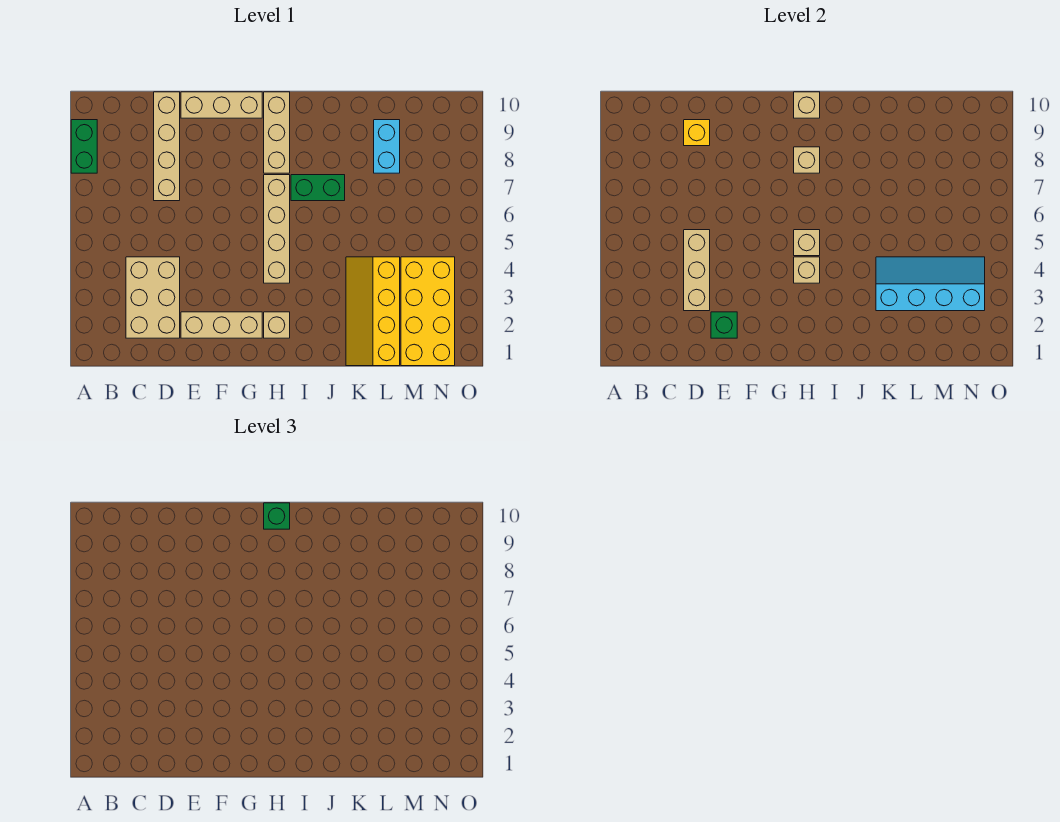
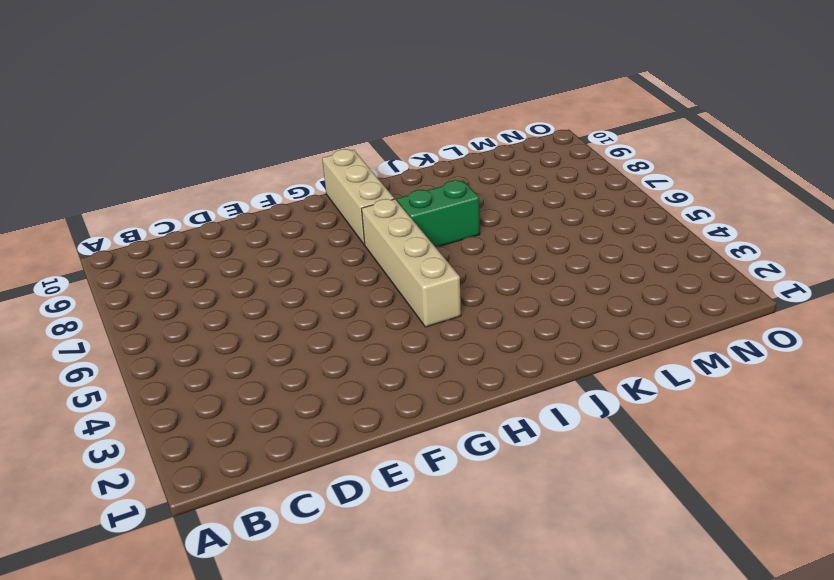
none -> green 1x2 brick [71,120,97,173]
none -> tan 2x3 brick [126,257,180,338]
none -> tan 1x4 brick [154,92,180,201]

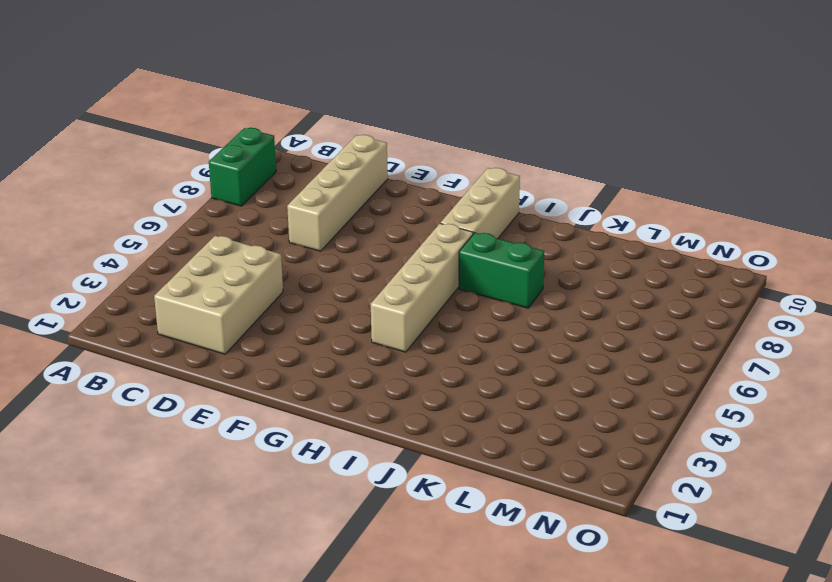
none -> tan 1x3 brick [181,312,262,338]
none -> tan 1x3 brick [181,92,262,118]
none -> tan 1x1 brick [264,312,290,338]

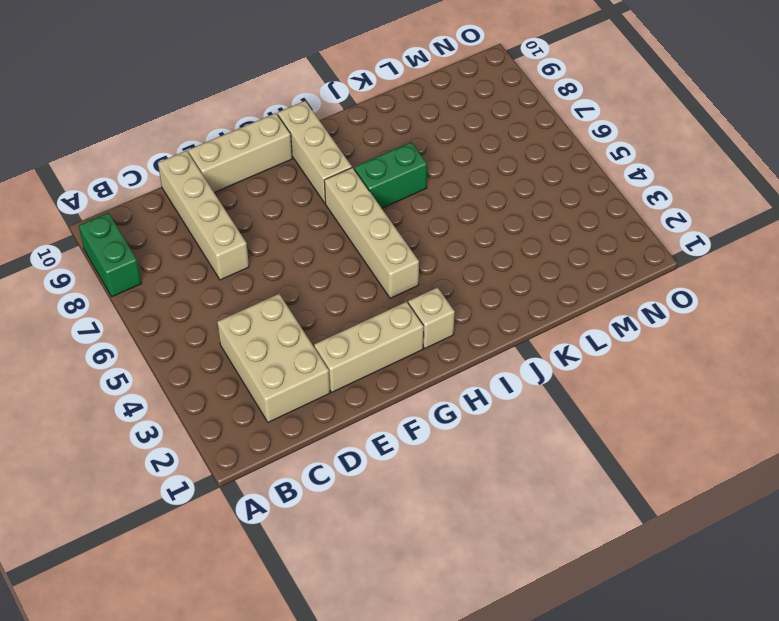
none -> yellow 2x4 slope [346,257,400,366]
none -> cyan 1x2 brick [374,120,400,173]
none -> yellow 2x4 brick [401,257,455,366]

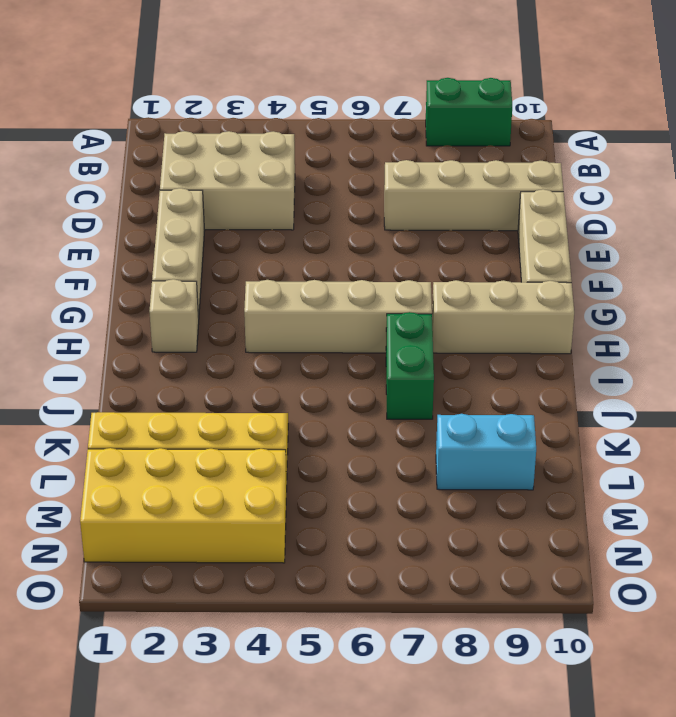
none -> tan 1x3 brick [684,230,710,311]
none -> yellow 1x1 brick [684,120,710,146]
none -> green 1x1 brick [711,312,737,338]

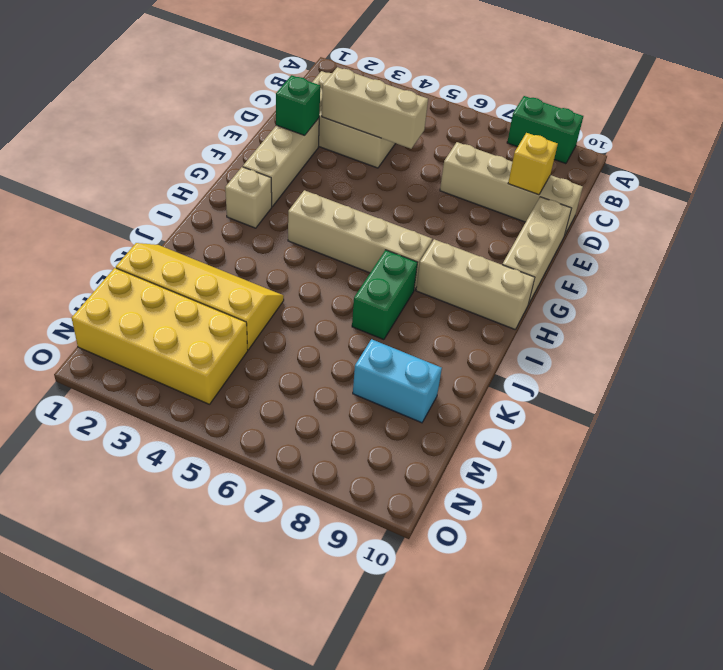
none -> tan 1x1 brick [794,257,820,283]
none -> tan 1x1 brick [794,230,820,256]
none -> tan 1x1 brick [794,147,820,173]

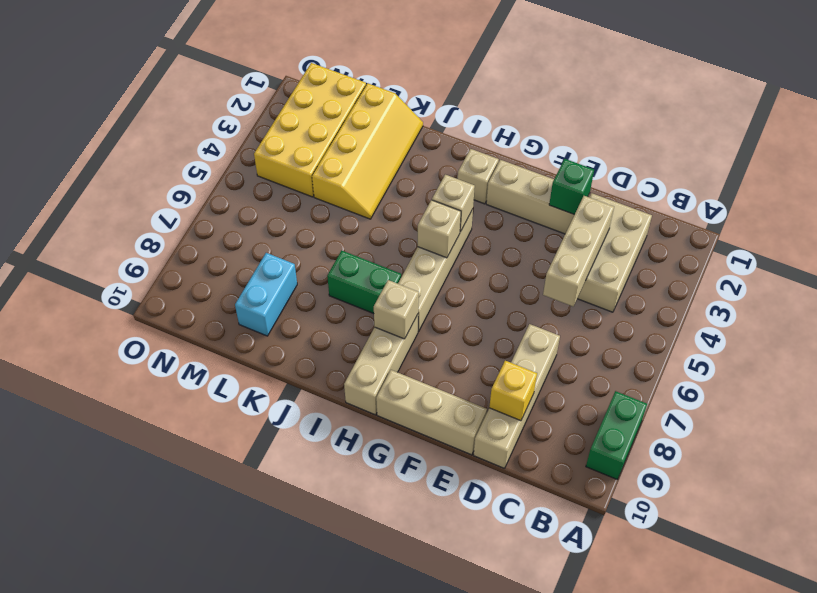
none -> tan 1x1 brick [794,92,820,118]
none -> cyan 2x4 slope [876,257,985,311]
none -> green 1x1 brick [264,503,290,529]

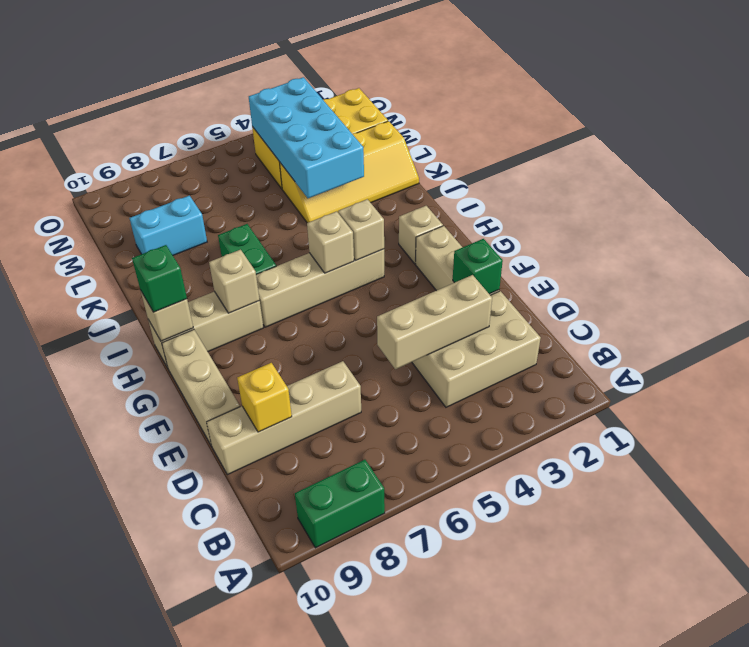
cyan 2x4 brick [249,77,364,198] -> cyan 2x4 slope [876,257,985,311]

